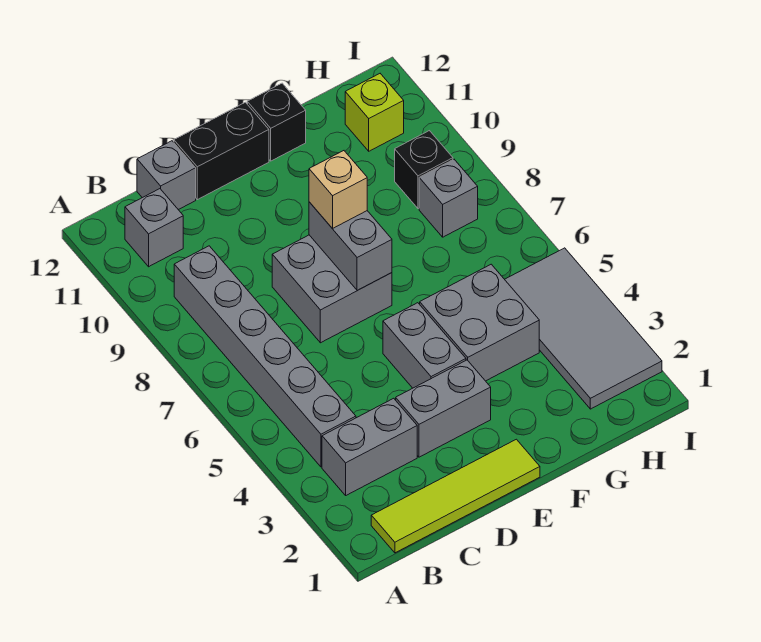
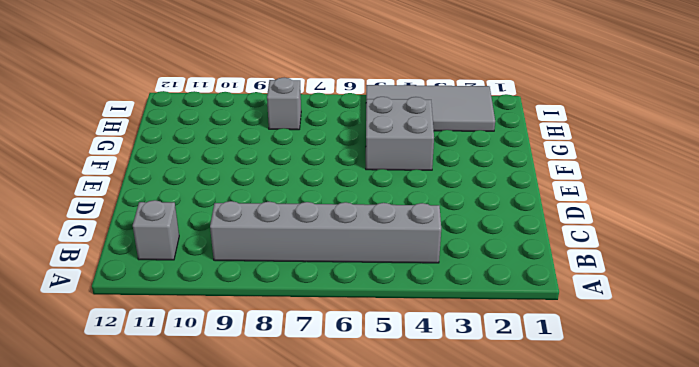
none -> lime 1x4 tile [371,439,540,553]
none -> grey 1x2 brick [322,398,417,495]
none -> grey 1x1 brick [137,141,196,210]

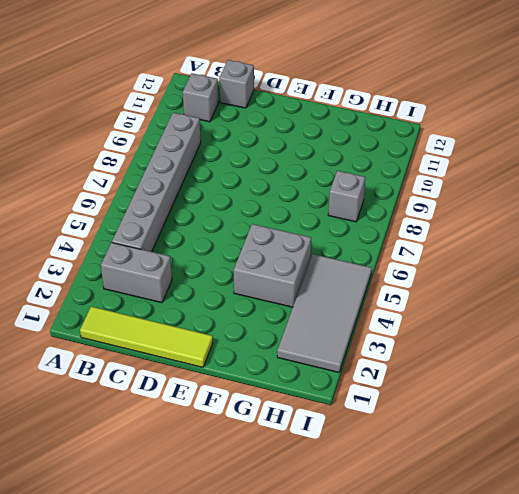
none -> grey 1x2 brick [396,360,491,457]
none -> grey 2x2 brick [272,235,392,343]
none -> black 1x2 brick [174,102,269,200]

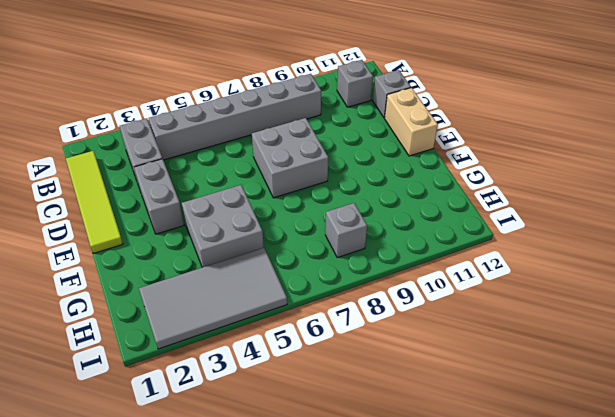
tan 1x2 brick [385,88,438,156] -> black 1x2 brick [174,102,269,200]
none -> grey 1x2 brick [383,303,466,388]
none -> black 1x1 brick [247,83,306,161]
none -> black 1x1 brick [395,131,453,209]

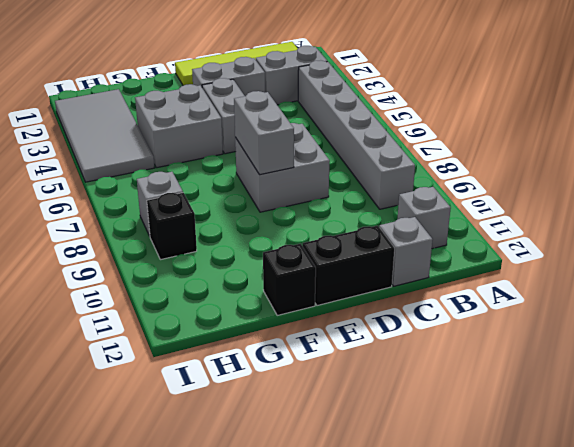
none -> lime 1x1 brick [345,74,404,151]
none -> tan 1x1 brick [309,151,367,229]

